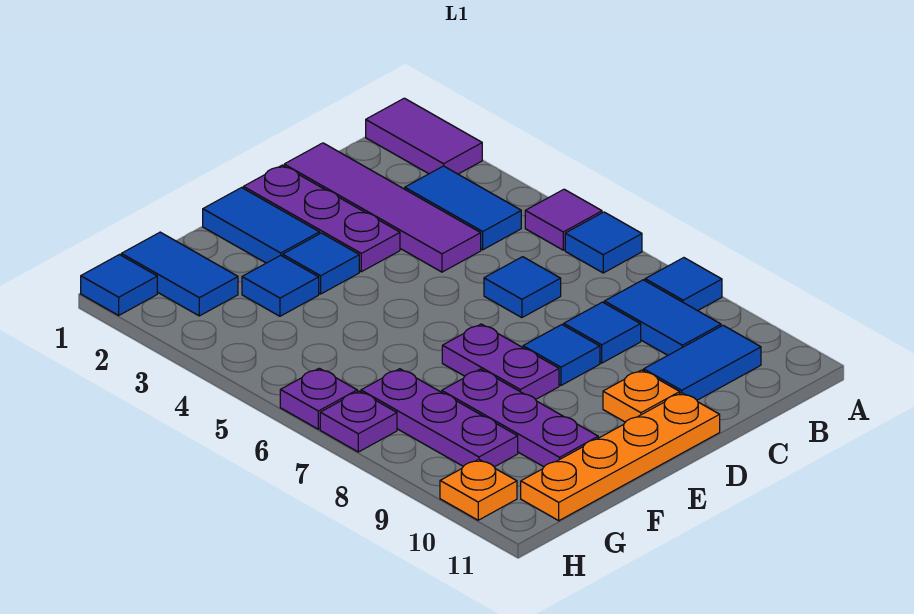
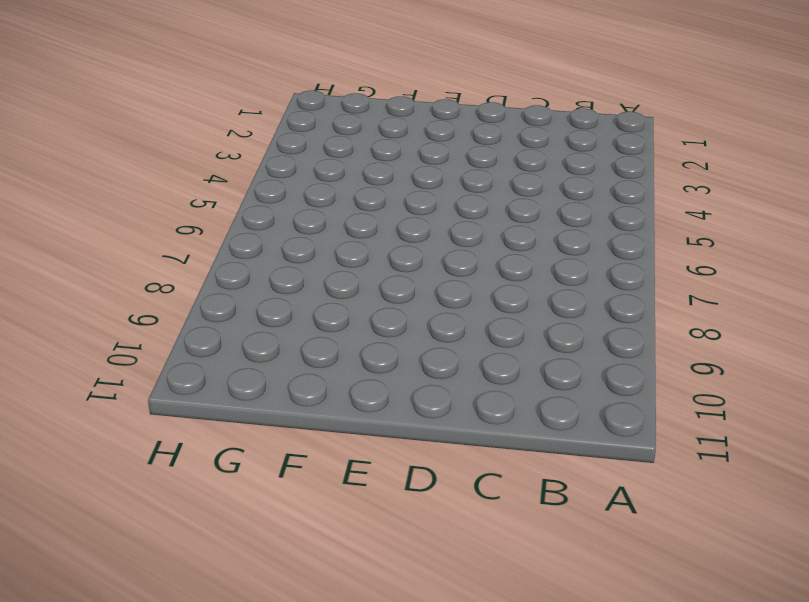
none -> purple 1x2 tile [366,98,482,174]
none -> purple 1x1 tile [525,189,602,250]
none -> blue 1x1 tile [565,212,642,273]

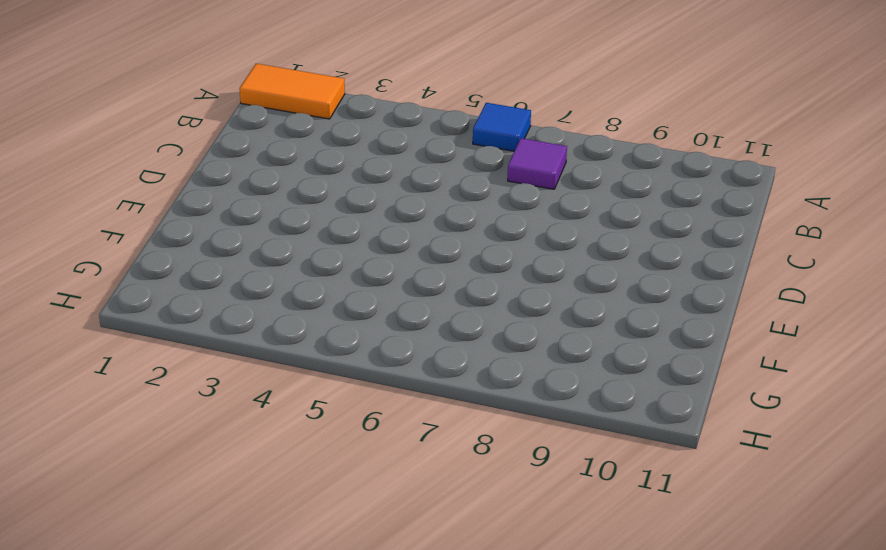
orange 1x2 tile [240,64,345,119] -> purple 1x2 tile [366,98,482,174]
purple 1x1 tile [508,138,567,189] -> purple 1x1 tile moved to [525,189,602,250]
none -> blue 1x1 tile [645,258,722,311]
none -> blue 1x2 tile [405,166,521,250]
none -> blue 1x2 tile [604,280,721,355]

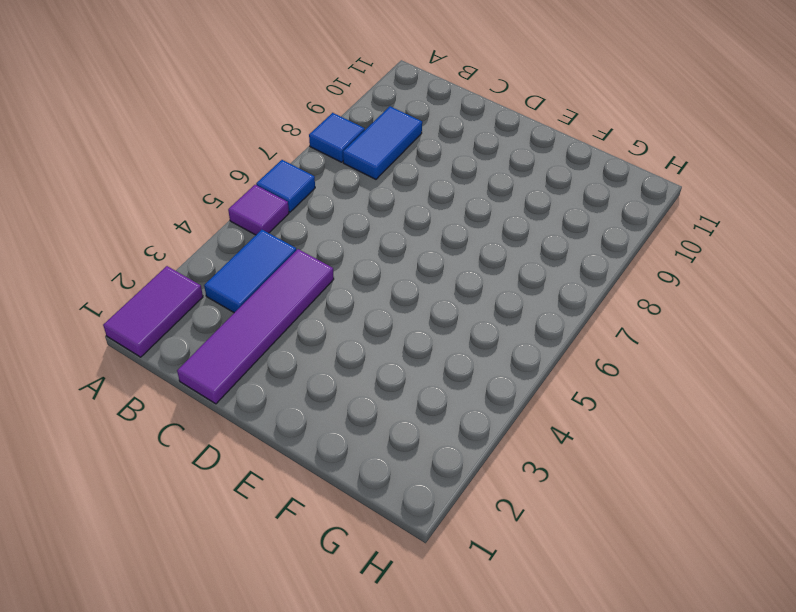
none -> blue 1x2 tile [644,325,761,400]
none -> blue 1x1 tile [484,257,561,318]
none -> blue 1x1 tile [564,302,641,363]

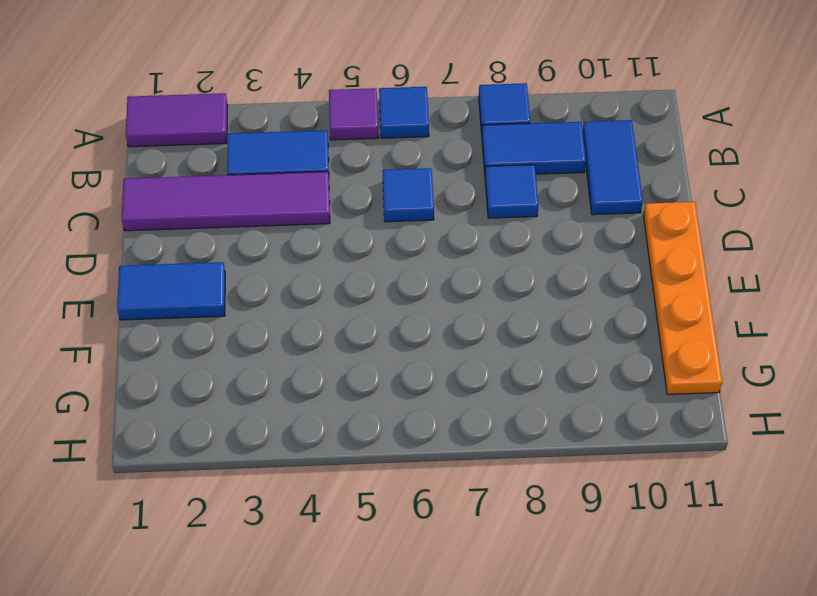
none -> purple 1x3 plate [243,165,400,272]
none -> blue 1x1 tile [523,325,600,385]
none -> orange 1x1 plate [603,370,680,422]

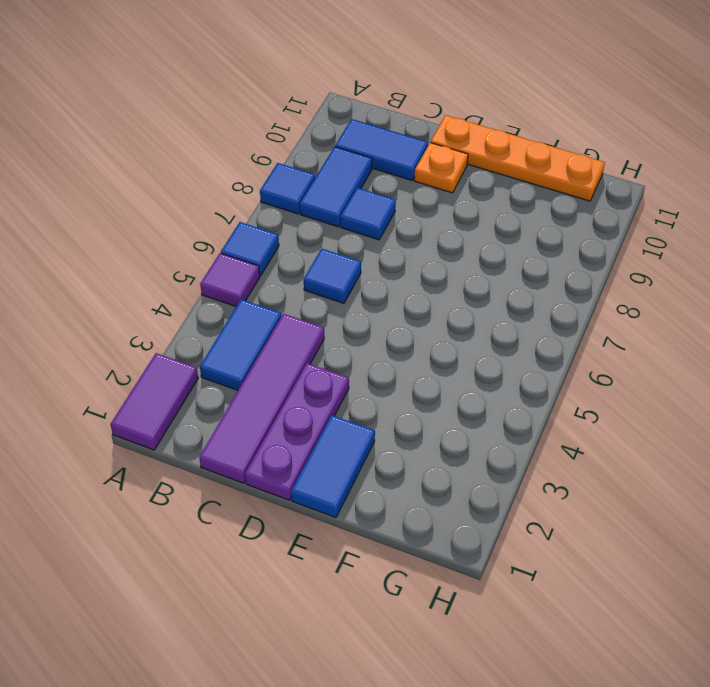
none -> blue 1x1 tile [523,325,600,385]
none -> blue 1x1 tile [283,233,359,294]
none -> purple 1x2 plate [442,324,559,399]

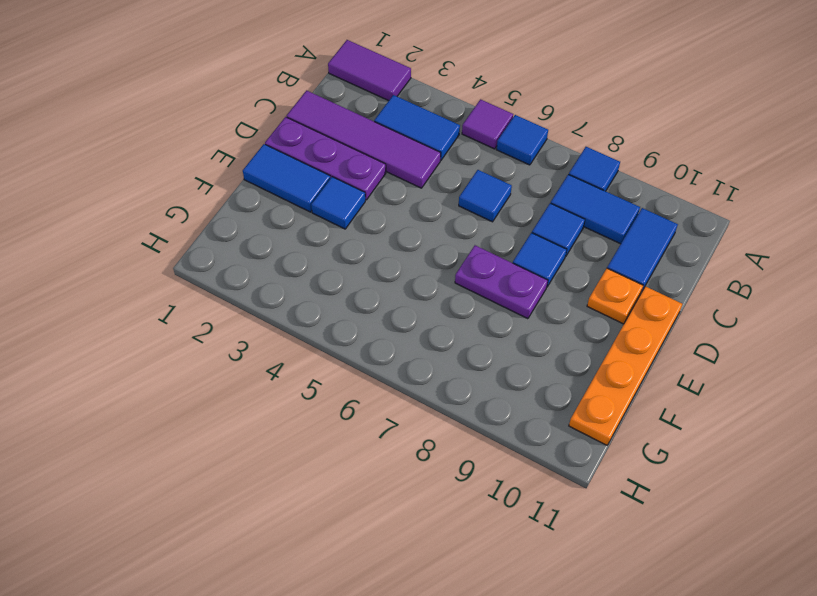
none -> blue 1x1 tile [242,255,319,316]
none -> purple 1x3 plate [442,369,598,467]
none -> blue 1x2 tile [121,232,238,316]

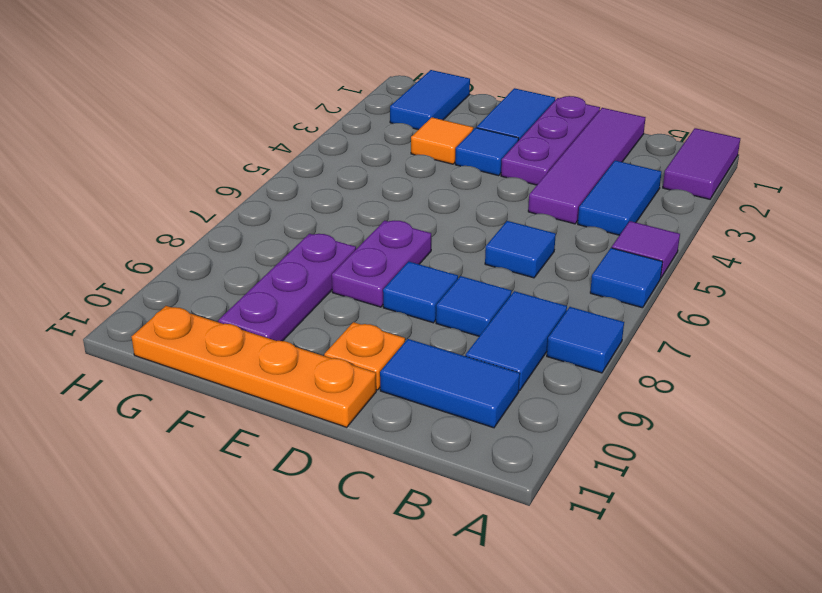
orange 1x1 tile [411,117,473,164] -> blue 1x1 tile [242,255,319,316]
none -> purple 1x3 plate [361,369,518,467]
none -> blue 1x1 tile [81,255,157,315]
none -> purple 1x1 plate [280,368,357,429]

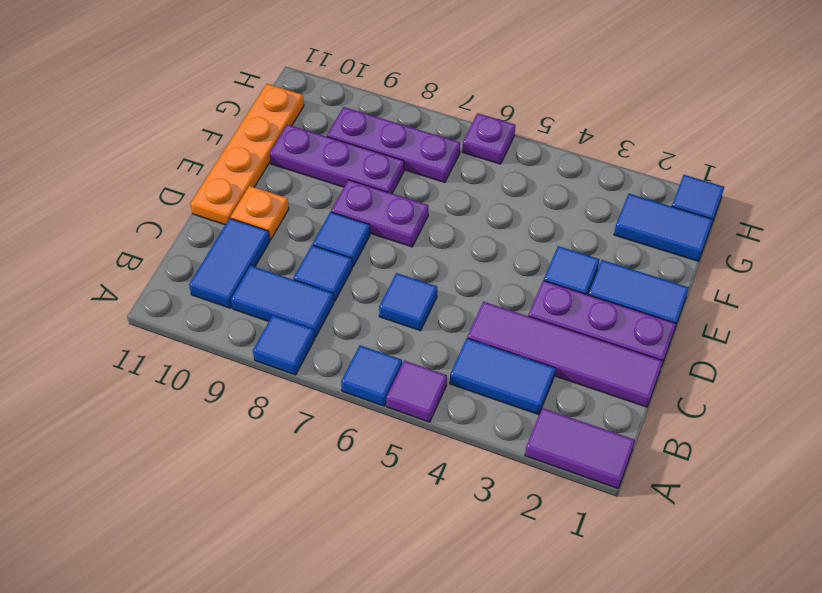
none -> blue 1x1 tile [242,255,319,316]
none -> purple 1x1 plate [320,391,397,452]
none -> orange 1x1 plate [440,459,517,520]

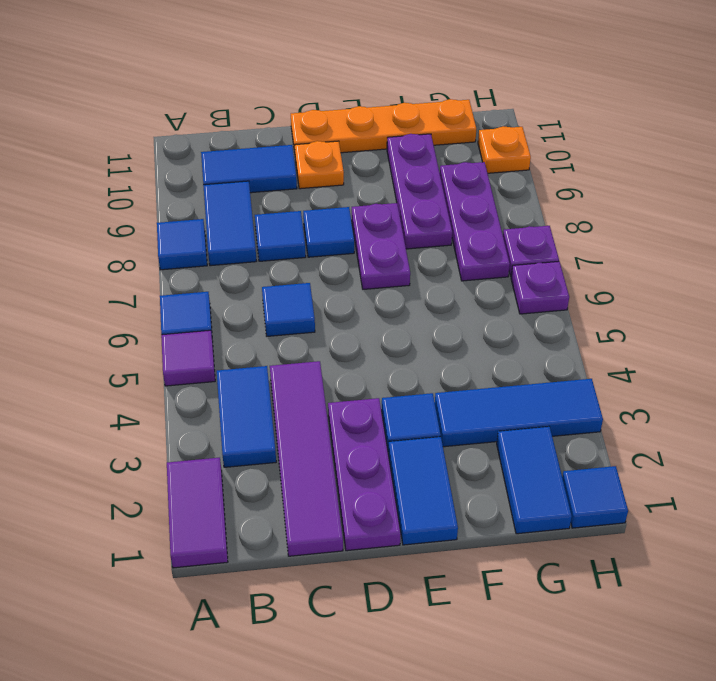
blue 1x3 tile [435,379,603,447] -> blue 1x1 tile [242,255,319,316]

